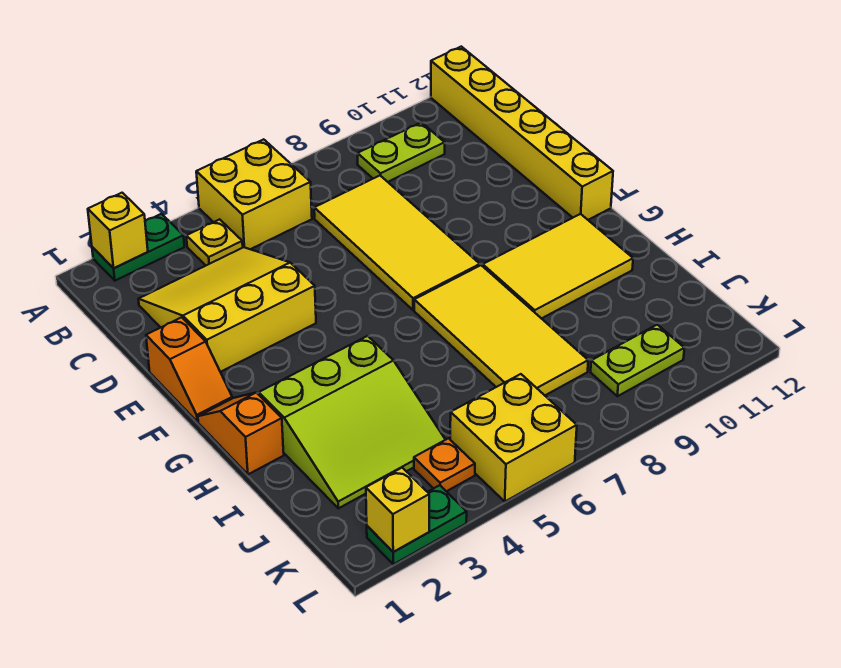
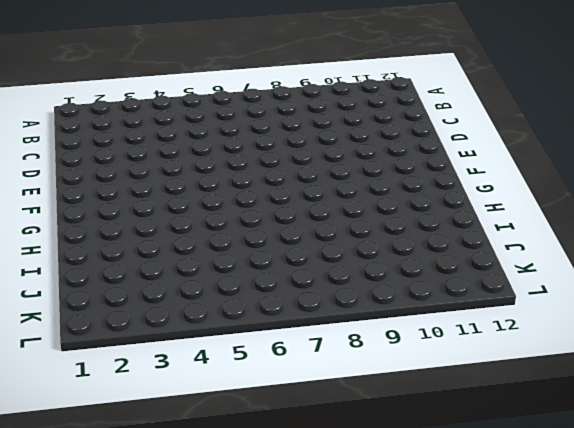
none -> green 1x2 plate [92,214,184,281]
none -> yellow 2x2 brick [196,139,312,249]
none -> yellow 1x6 brick [431,47,613,220]

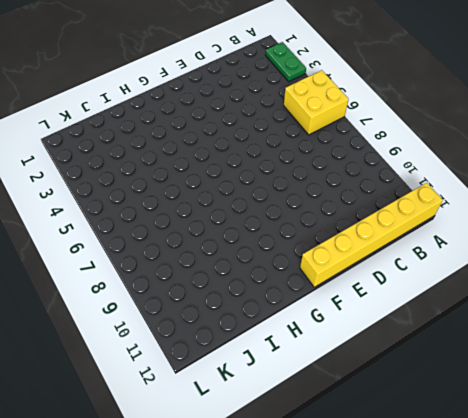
none -> yellow 1x1 plate [186,219,243,265]
none -> lime 1x2 plate [357,122,445,182]
none -> yellow 3x3 slope [138,247,316,372]

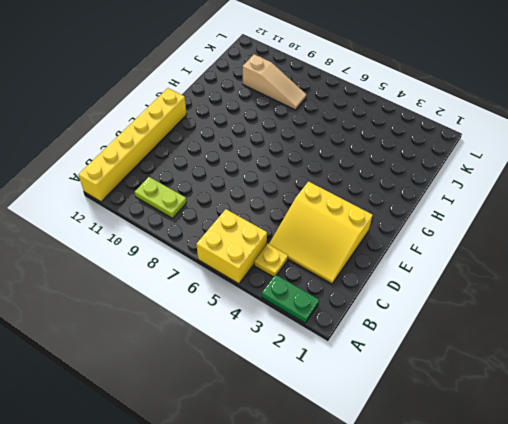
tan 1x3 slope [243,54,306,110] -> yellow 2x4 tile [414,265,588,395]
none -> yellow 2x4 tile [314,176,480,310]
none -> orange 1x2 slope [146,317,232,422]
none -> orange 1x2 slope [198,393,284,474]

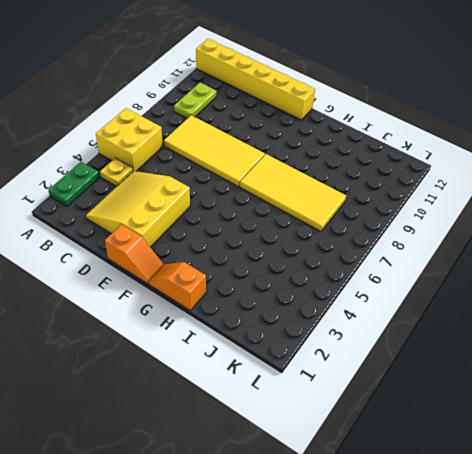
none -> yellow 2x3 tile [483,214,633,319]
none -> lime 3x3 slope [259,336,445,508]
none -> orange 1x1 plate [414,438,475,491]

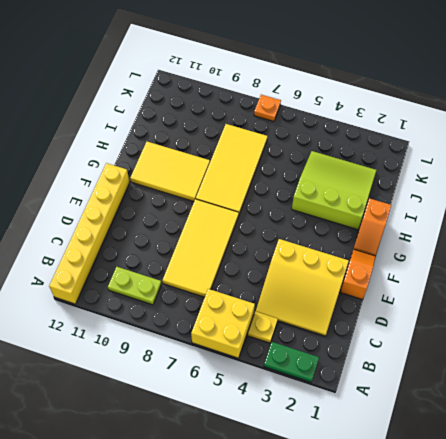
orange 1x1 plate [254,95,281,121] -> orange 1x1 plate moved to [414,438,475,491]
none -> yellow 2x2 brick [450,374,577,501]
none -> lime 1x2 plate [591,325,684,396]
none -> green 1x2 plate [367,485,467,564]

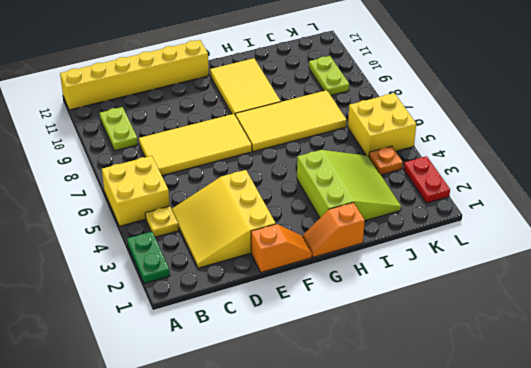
red 1x2 plate [404,156,450,203] -> green 1x2 plate [367,485,467,564]
none -> yellow 1x1 brick [88,193,148,268]
none -> yellow 1x1 brick [366,468,429,552]

